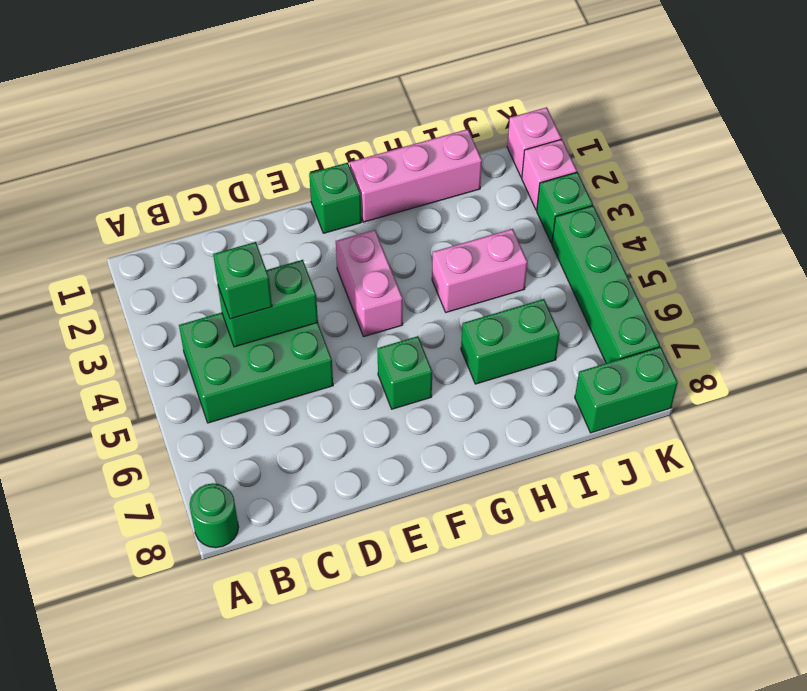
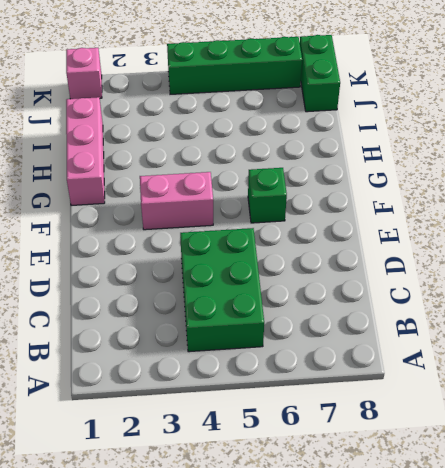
none -> green 1x1 round brick [190,483,239,548]
none -> green 1x1 brick [309,163,361,233]
none -> pink 1x2 brick [432,229,528,312]

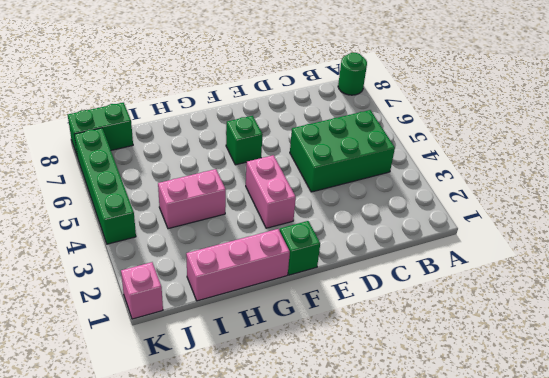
none -> green 1x2 brick [461,299,560,384]
none -> pink 1x1 brick [522,139,577,210]
none -> green 1x1 brick [537,172,593,243]

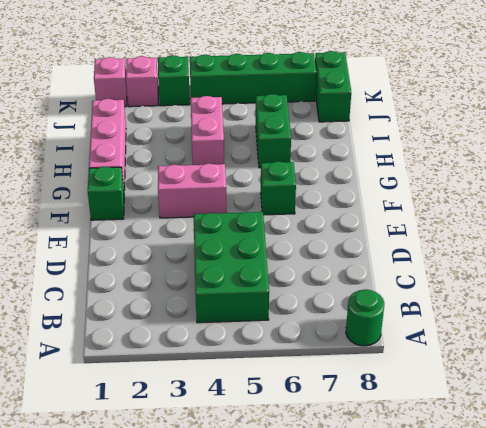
none -> green 1x2 brick [218,260,318,347]
none -> green 1x1 brick [213,242,272,319]

